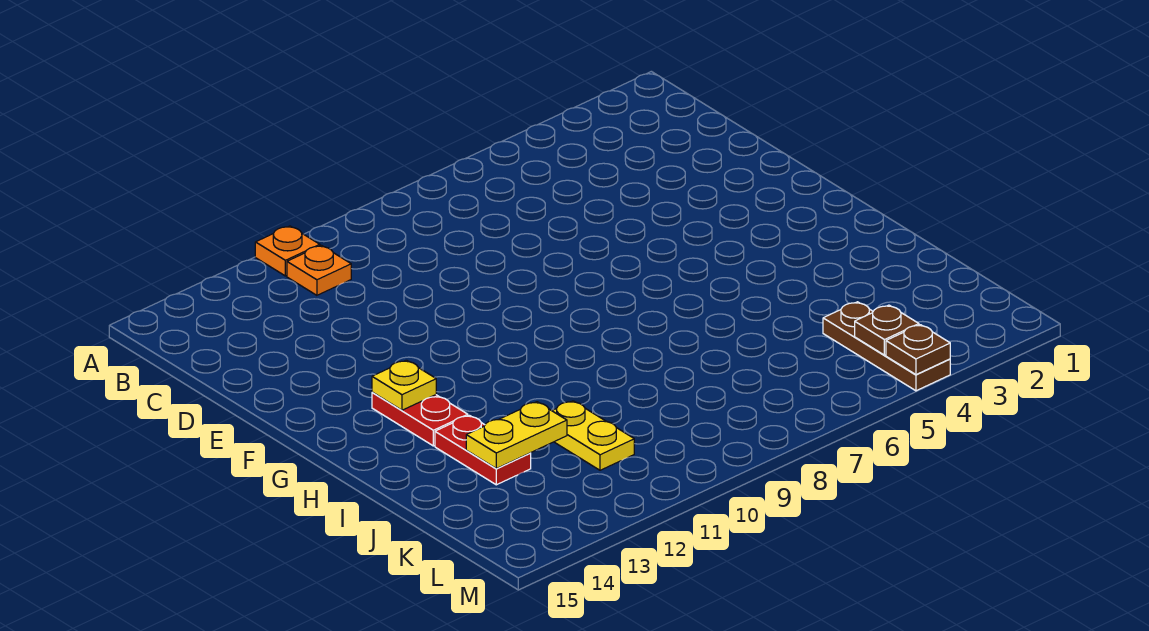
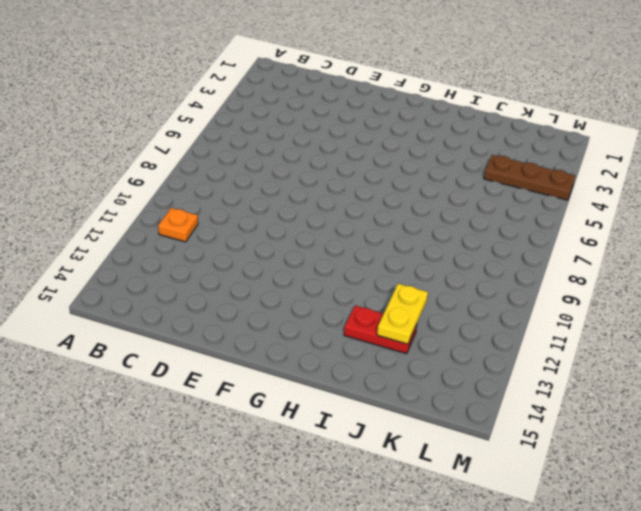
none -> orange 1x1 plate [255,226,320,276]
none -> red 1x2 plate [372,392,468,446]

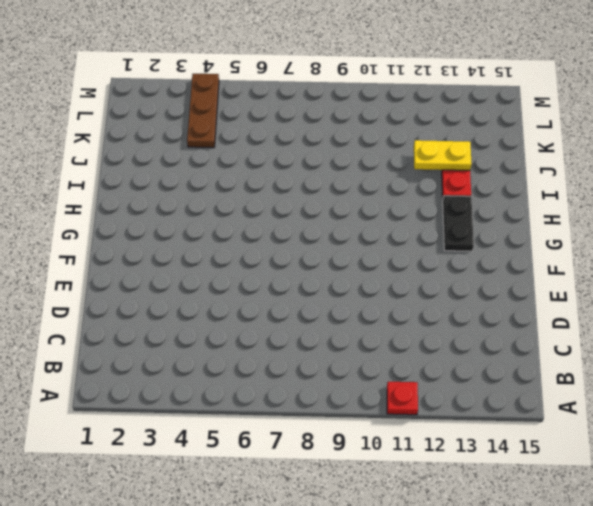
red 1x1 plate [387,382,418,415] -> orange 1x1 plate [255,226,320,276]
black 1x2 plate [443,196,474,251] -> red 1x2 plate [372,392,468,446]
none -> orange 1x1 plate [287,245,351,295]
none -> yellow 1x2 plate [552,401,634,470]

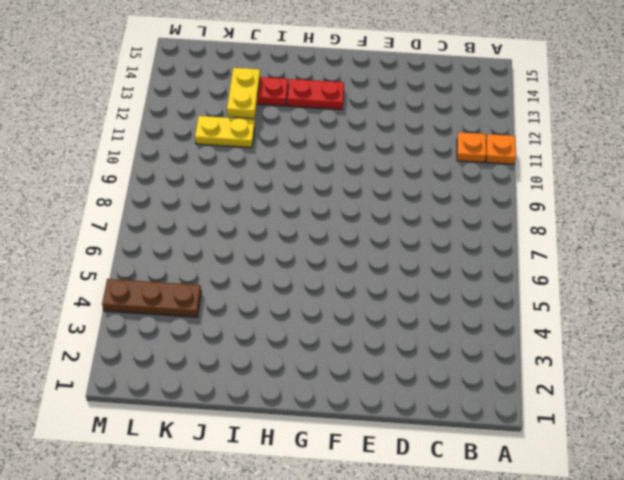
none -> yellow 1x1 plate [372,360,436,410]
none -> brown 1x1 plate [855,305,919,355]

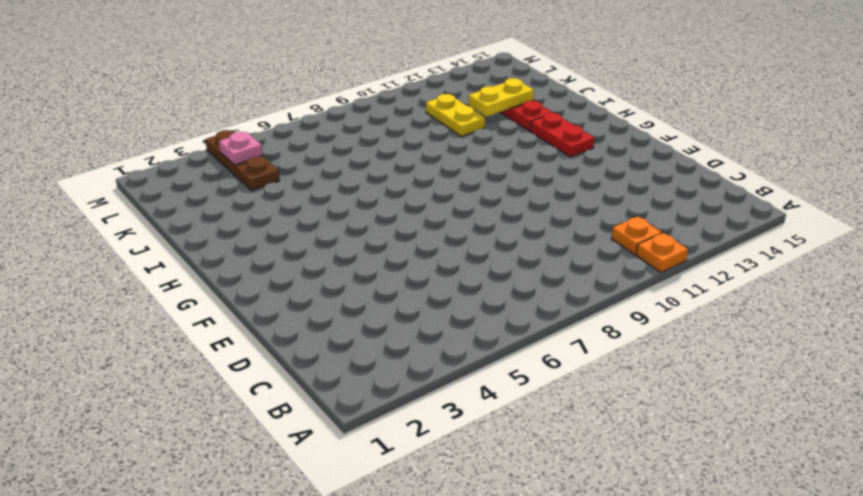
pink 1x1 plate [219,132,262,165] -> brown 1x1 plate [855,305,919,355]
none -> yellow 1x1 plate [372,360,436,410]
none -> brown 1x1 plate [886,325,950,375]

